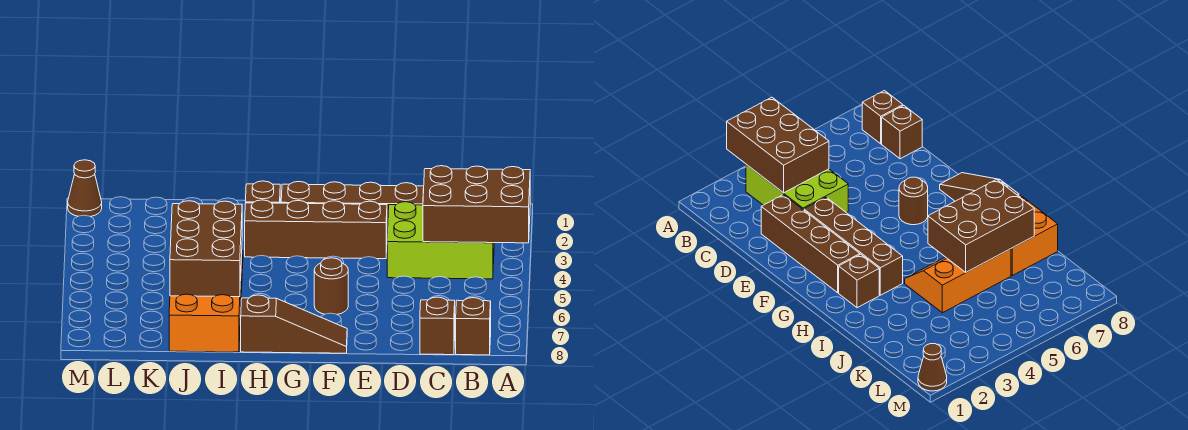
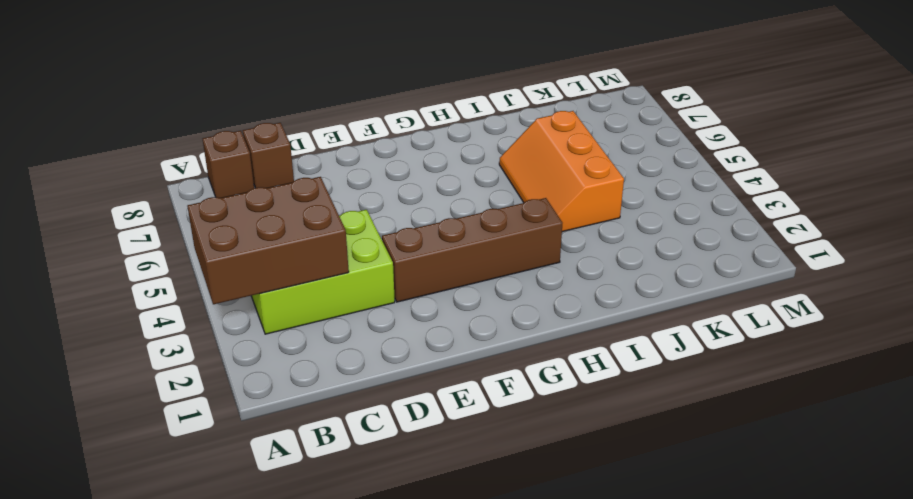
none -> brown 1x4 brick [281,182,424,234]
none -> brown 1x1 round brick [314,258,348,314]
none -> brown 1x3 slope [241,295,347,353]

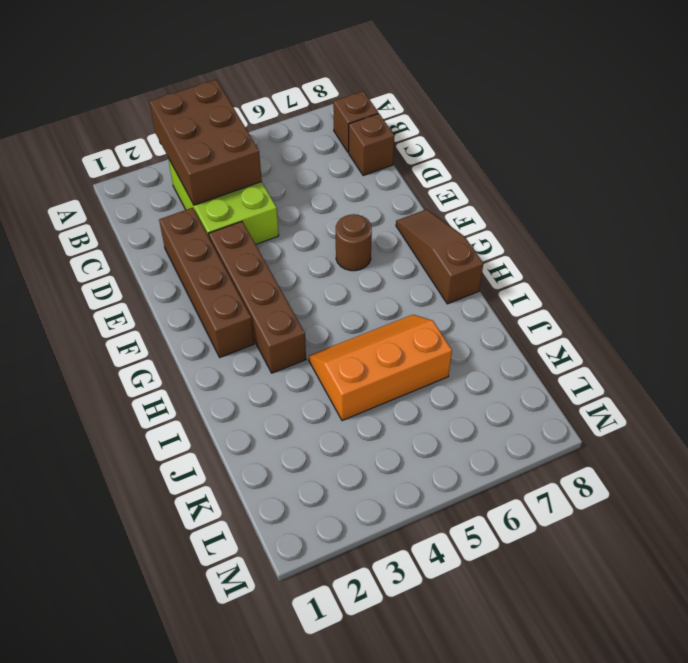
none -> brown 1x1 brick [246,181,280,203]
none -> orange 2x2 brick [169,282,241,352]
none -> brown 1x1 cone [68,160,102,217]

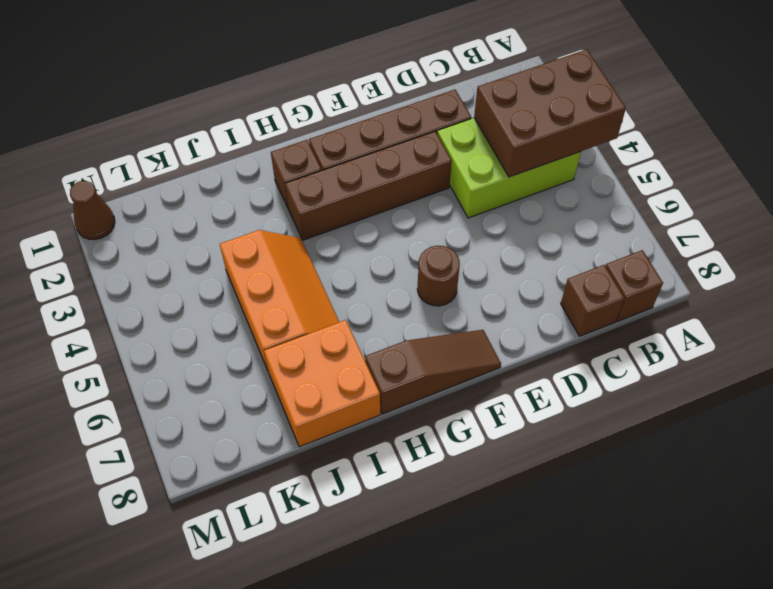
none -> brown 2x3 brick [170,201,242,297]

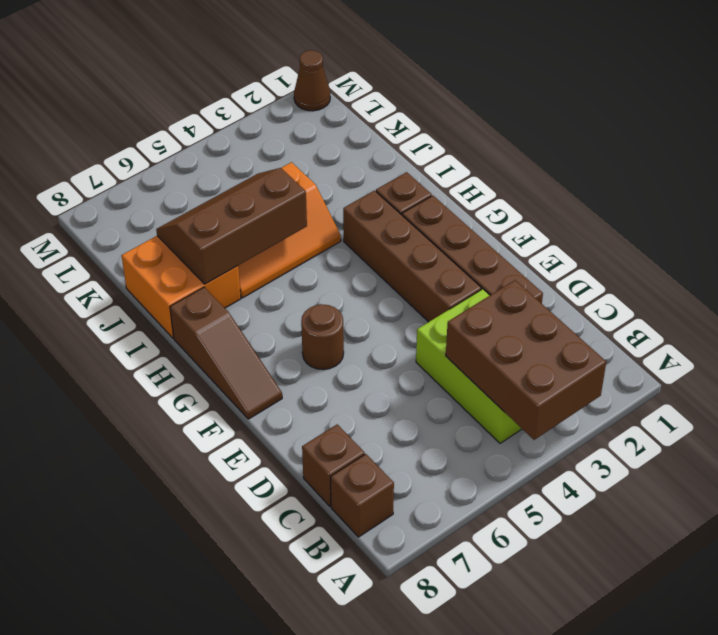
brown 2x3 slope [156,168,307,284] -> brown 2x3 brick [170,201,242,297]

